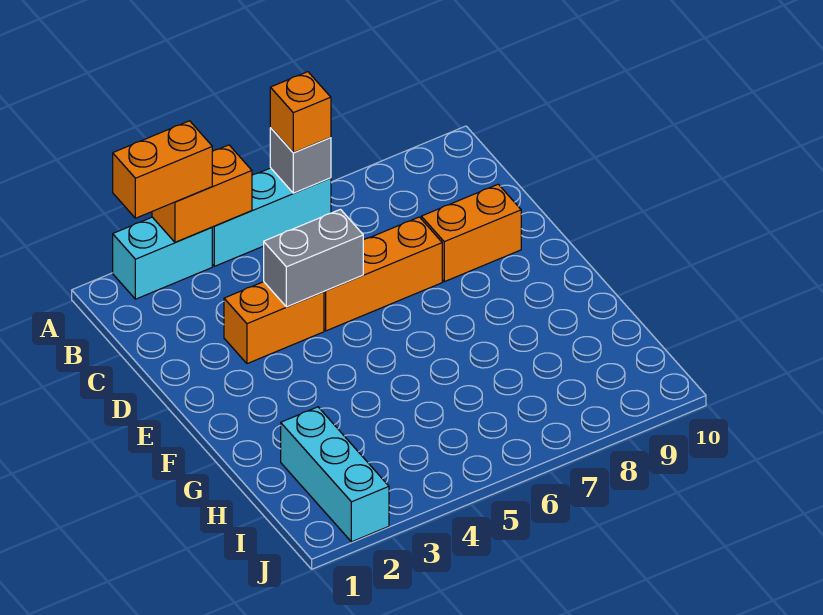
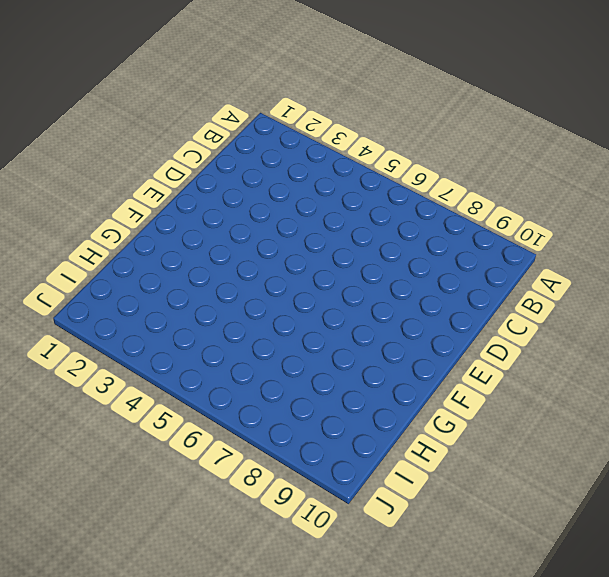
none -> cyan 1x2 brick [113,217,212,299]
none -> cyan 1x3 brick [212,168,331,266]

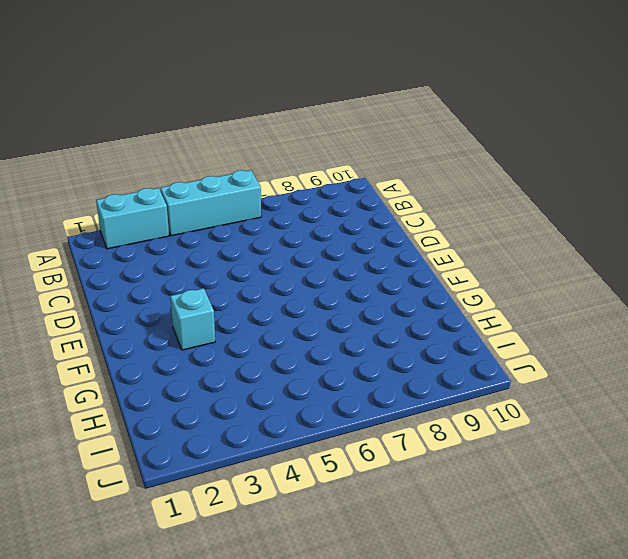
cyan 1x1 brick [170,288,215,350] -> none
none -> orange 1x2 brick [224,282,324,364]
none -> orange 1x3 brick [324,217,442,331]

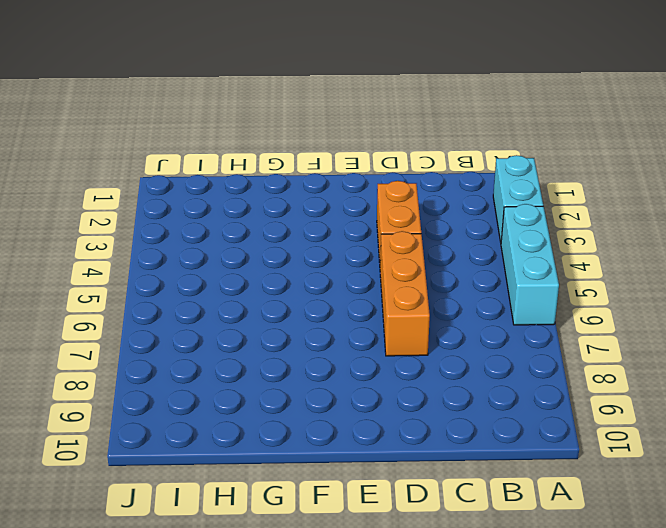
none -> orange 1x2 brick [421,184,521,282]
none -> cyan 1x3 brick [281,407,389,542]

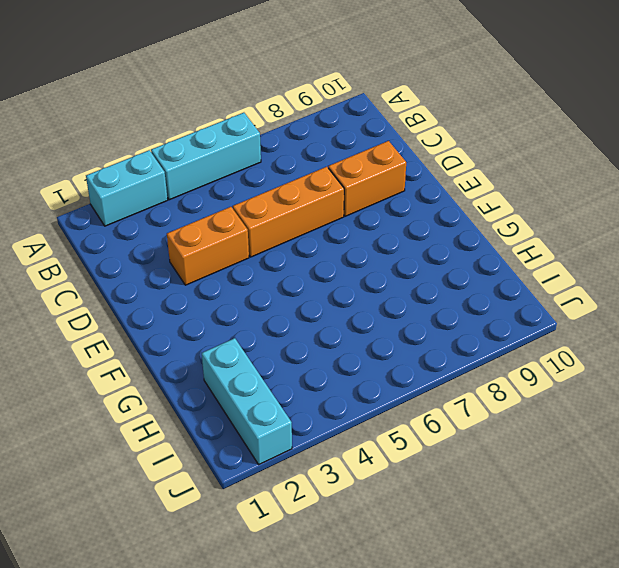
none -> orange 1x2 brick [152,145,252,242]
none -> grey 1x1 brick [270,128,331,193]

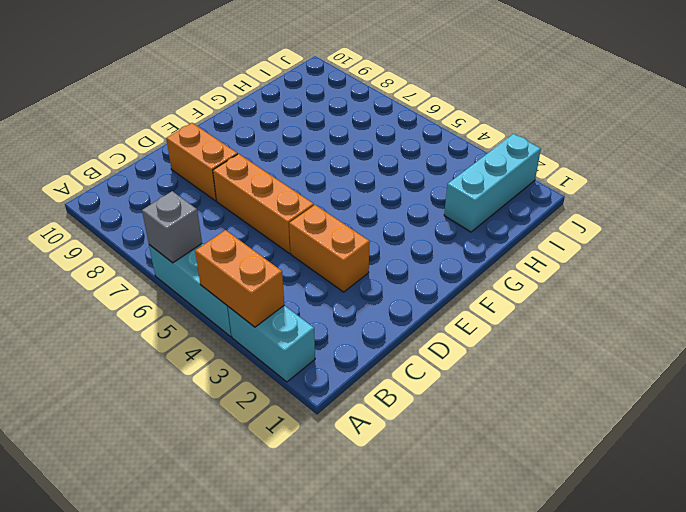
none -> grey 1x2 brick [264,209,363,307]
none -> orange 1x2 brick [113,121,212,218]

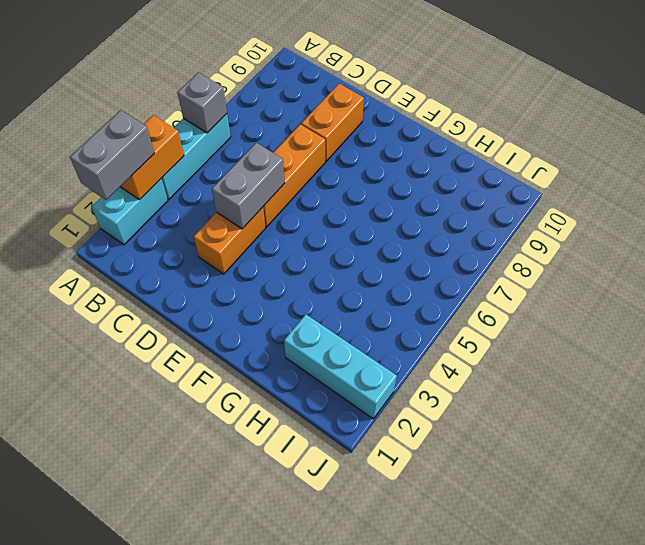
grey 1x2 brick [70,110,154,200] -> orange 1x2 brick [113,121,212,218]
none -> orange 1x1 brick [270,72,331,153]

